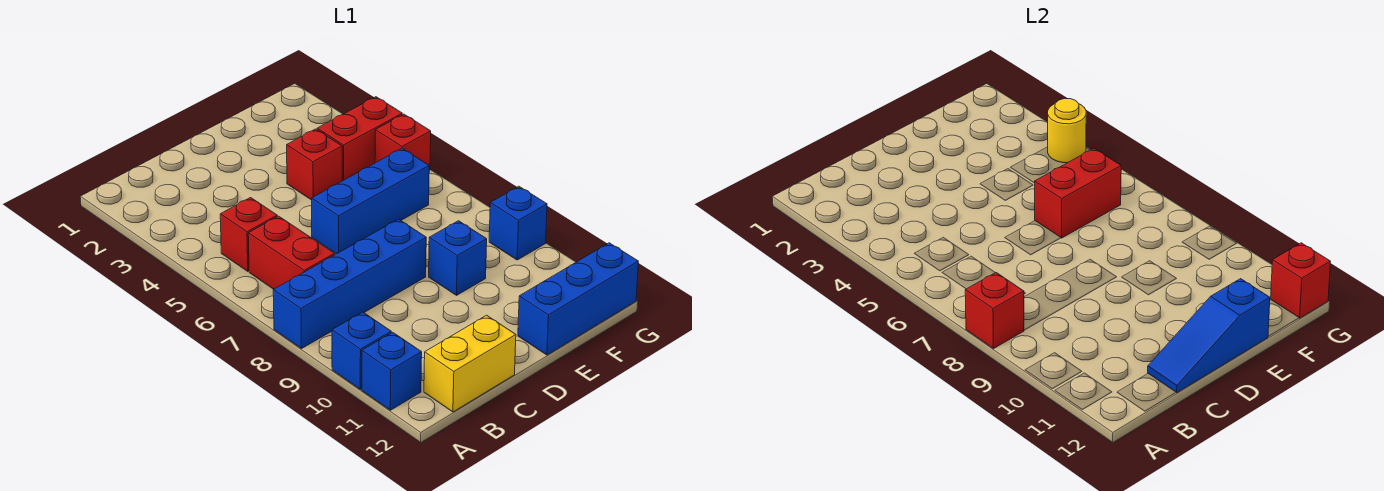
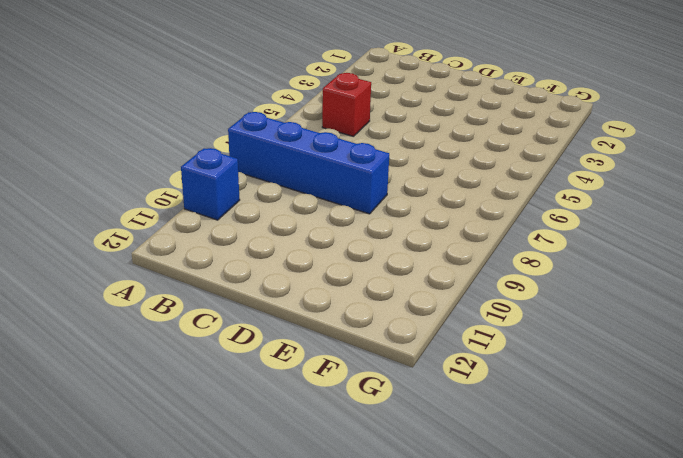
none -> blue 1x1 brick [362,332,422,410]
none -> red 1x2 brick [248,216,335,289]
none -> yellow 1x2 brick [424,315,516,412]

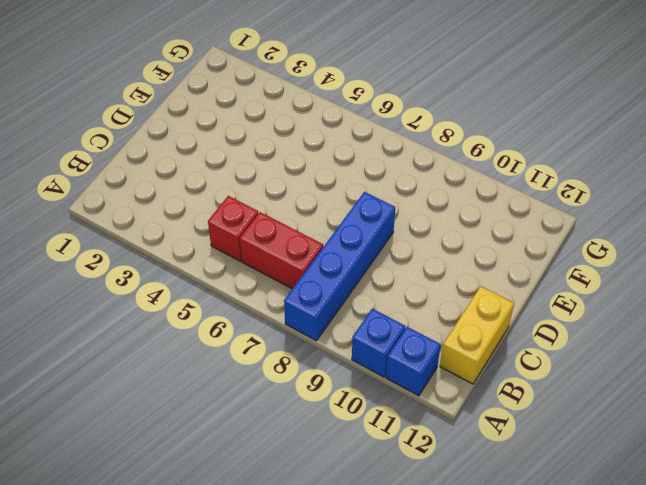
none -> blue 1x3 brick [312,148,429,254]
none -> red 1x1 brick [287,129,342,200]
none -> blue 1x1 brick [429,221,487,295]

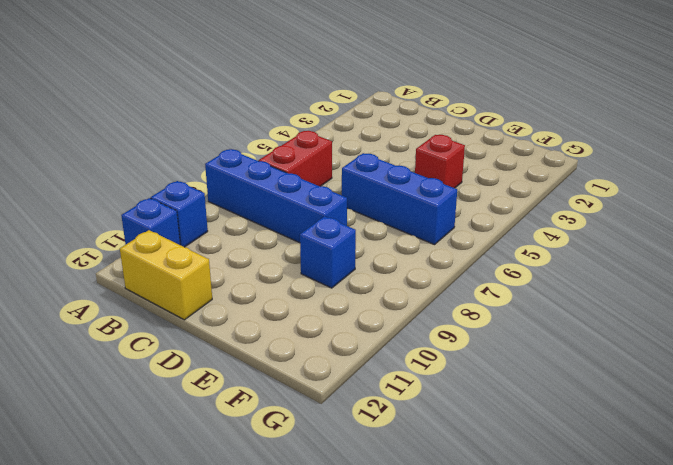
none -> red 1x1 brick [220,198,277,271]
none -> blue 1x3 brick [518,243,638,355]
none -> red 1x2 brick [317,97,402,181]

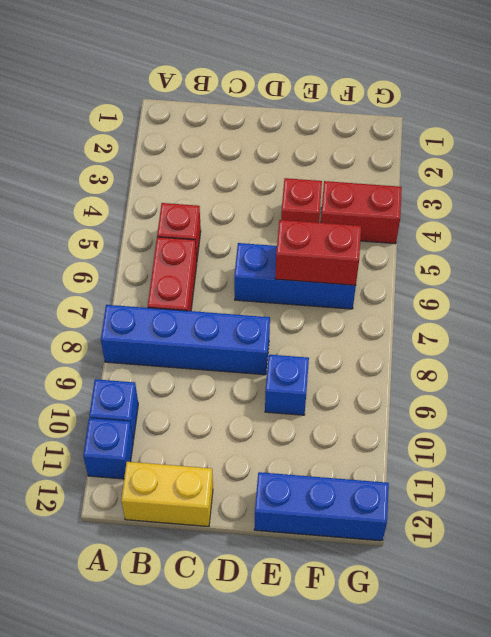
none -> red 1x1 brick [375,114,431,170]
none -> blue 1x1 brick [489,186,547,260]
none -> red 1x1 brick [965,273,1024,349]

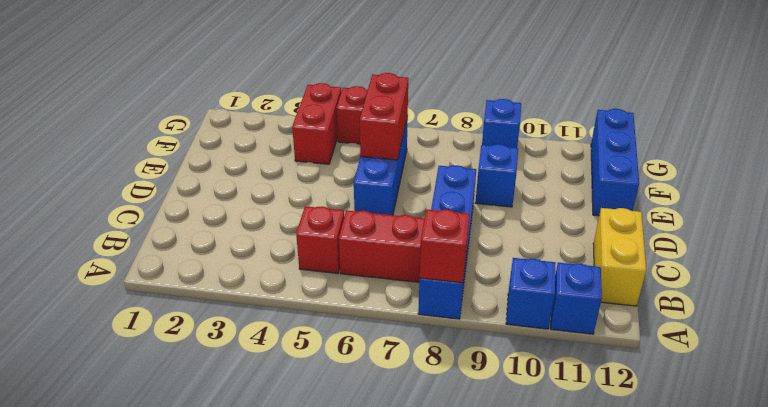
none -> red 1x1 brick [287,129,342,200]
none -> blue 1x3 slope [1148,279,1270,393]
none -> yellow 1x1 round brick [1048,99,1086,163]

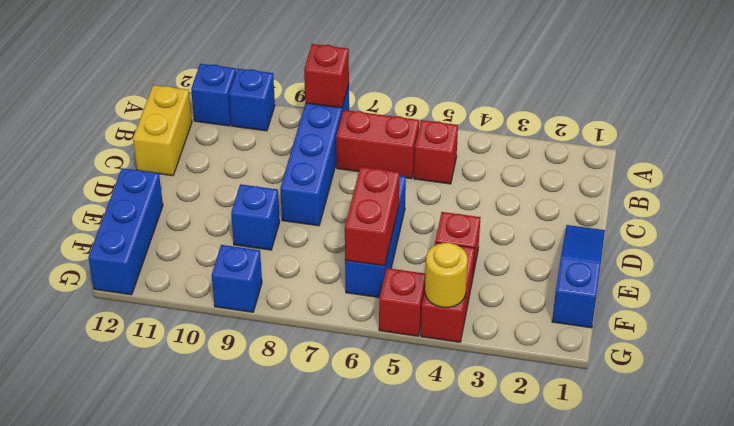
blue 1x3 slope [552,225,605,328] -> blue 1x3 slope moved to [1148,279,1270,393]
none -> red 1x1 brick [1271,243,1330,318]

